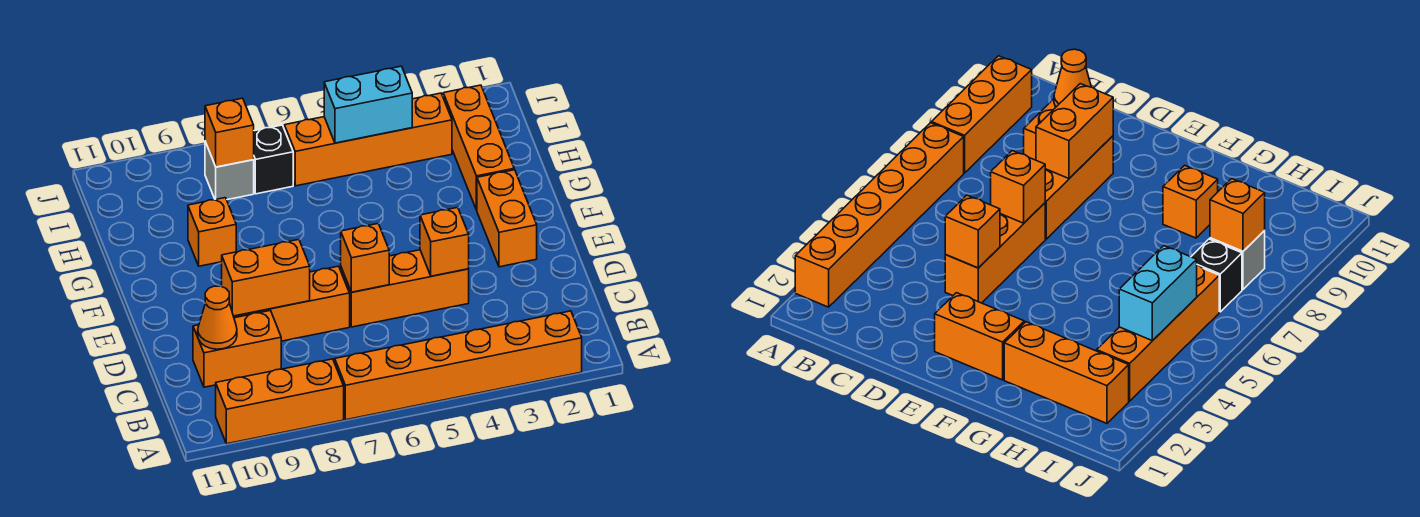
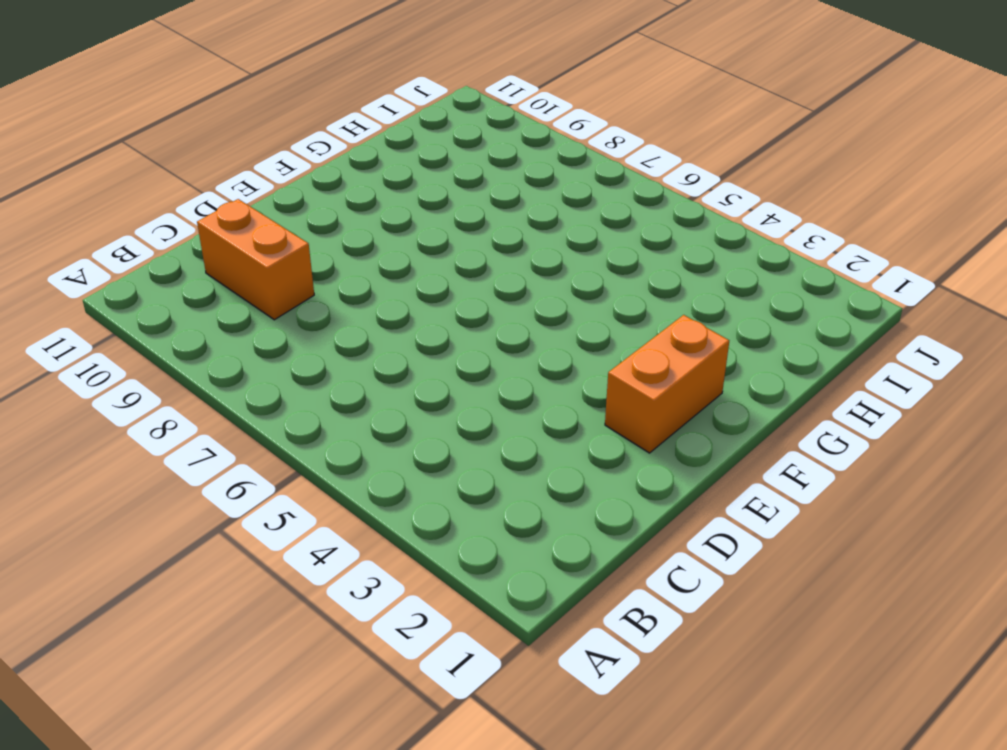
none -> orange 1x6 brick [335,311,582,420]
none -> orange 1x3 brick [216,359,344,444]
none -> orange 1x3 brick [341,250,469,327]

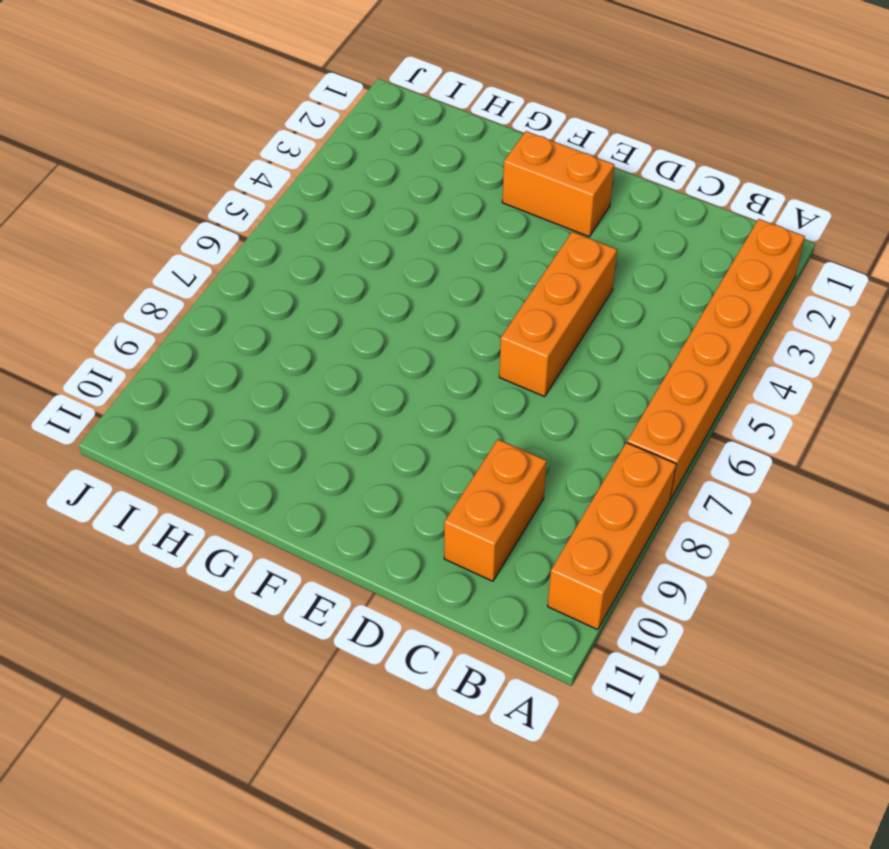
none -> orange 1x3 brick [234,266,350,341]
none -> orange 1x3 brick [443,85,514,210]
none -> orange 1x1 brick [188,198,236,266]

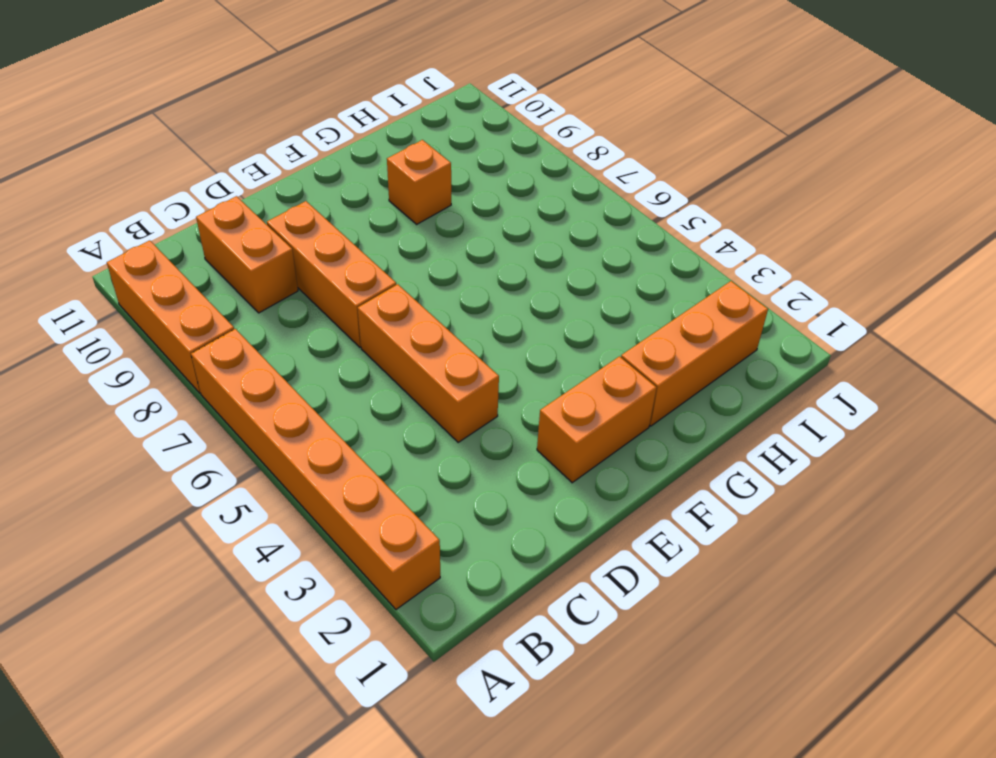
none -> orange 1x4 brick [284,93,452,186]
none -> black 1x1 brick [254,125,293,194]
none -> grey 1x1 brick [205,142,254,200]

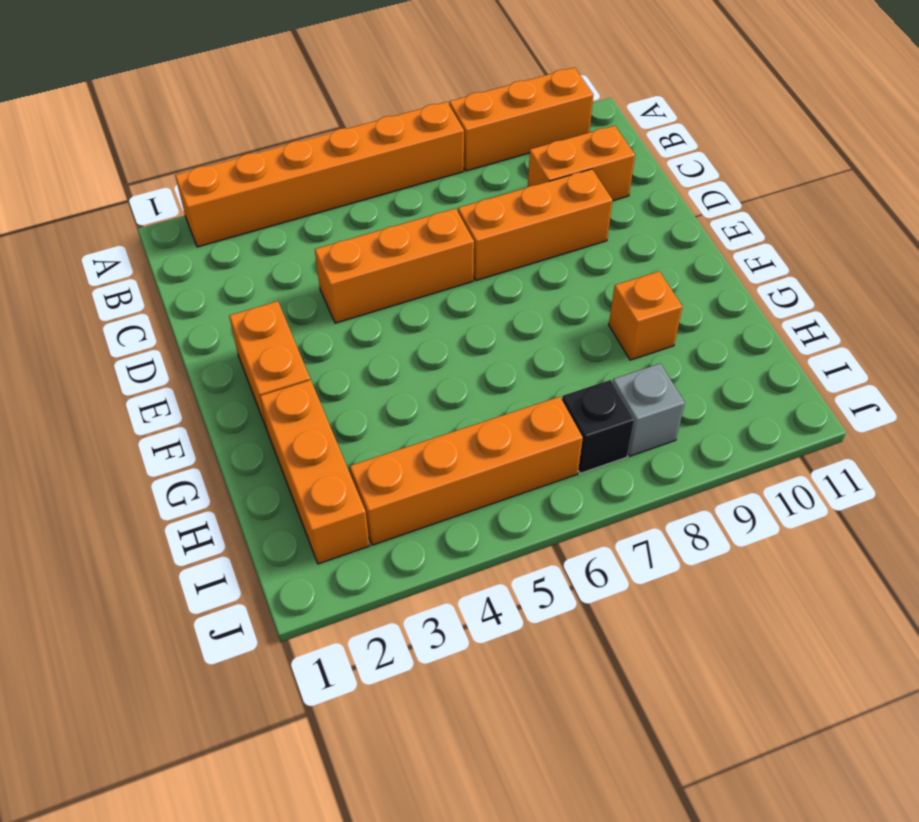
none -> orange 1x1 cone [198,286,237,349]
none -> orange 1x1 brick [420,207,469,276]
none -> orange 1x1 brick [341,223,389,292]

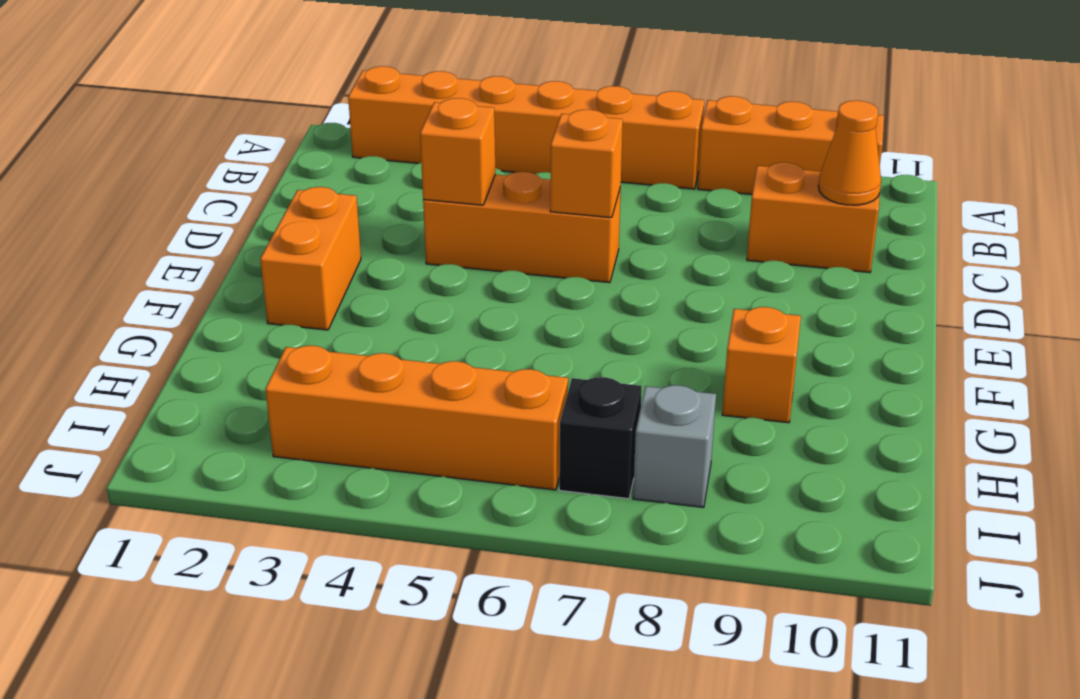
none -> orange 1x3 brick [234,266,350,341]
none -> orange 1x3 brick [443,85,514,210]
none -> orange 1x2 brick [222,240,310,316]

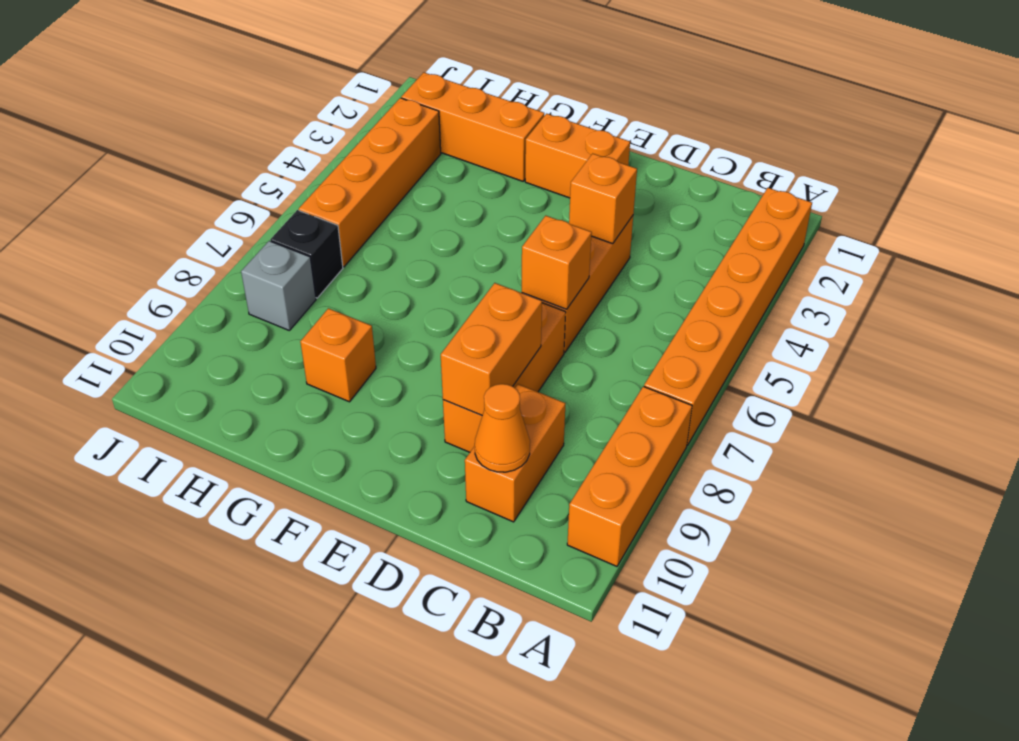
none -> cyan 1x2 brick [324,66,412,143]
none -> orange 1x1 brick [205,98,254,167]

